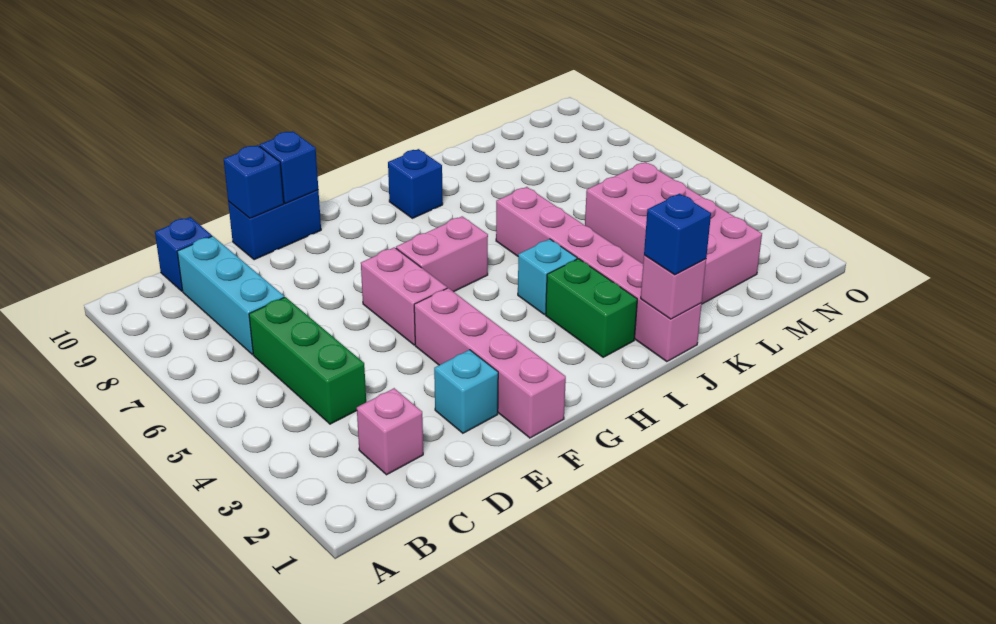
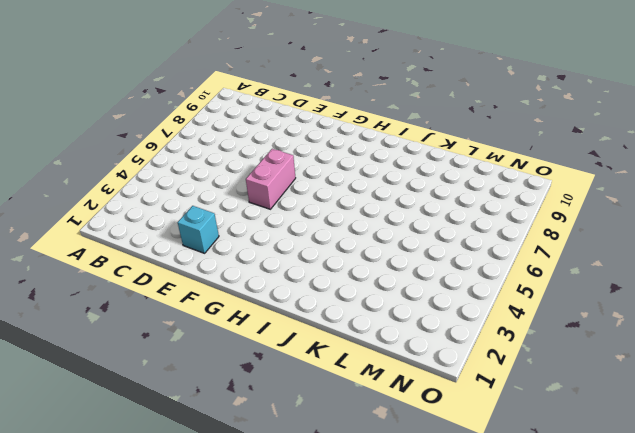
none -> pink 1x1 brick [357,388,423,475]
none -> green 1x3 brick [249,297,366,424]
none -> cyan 1x3 brick [177,236,284,354]

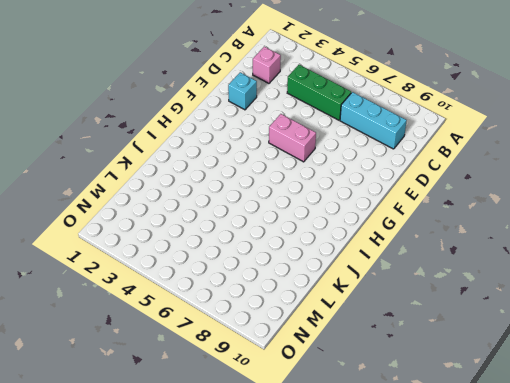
none -> blue 1x1 brick [155,217,212,291]
none -> blue 1x2 brick [228,190,321,260]
none -> pink 1x4 brick [414,288,566,438]

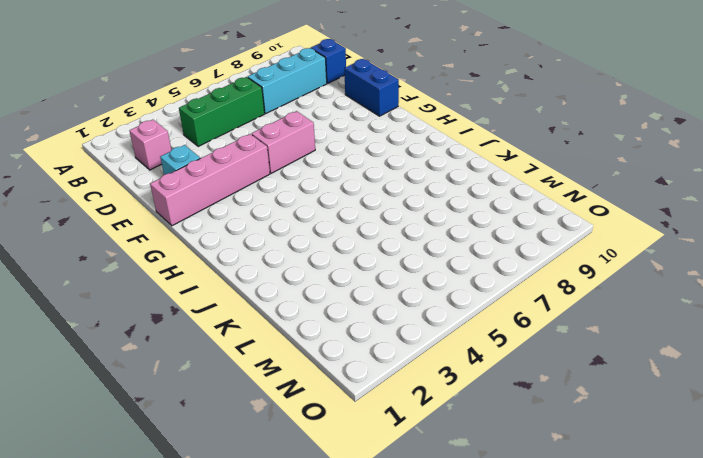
none -> pink 1x2 brick [396,216,488,292]
none -> green 1x2 brick [546,259,637,357]
none -> cyan 1x1 brick [518,239,577,315]

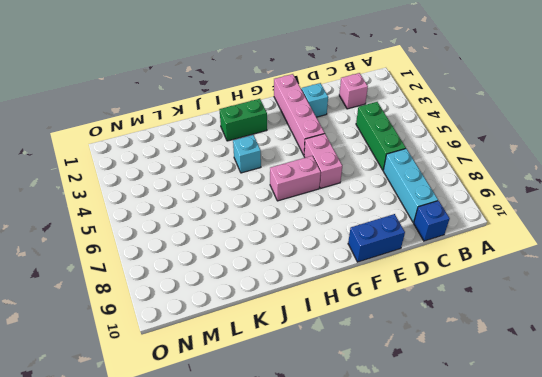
green 1x2 brick [219,99,267,141] -> green 1x2 brick turned to [546,259,637,357]
none -> blue 1x1 brick [388,149,443,218]
none -> pink 1x6 brick [496,187,702,362]
none -> pink 2x4 brick [585,162,762,304]

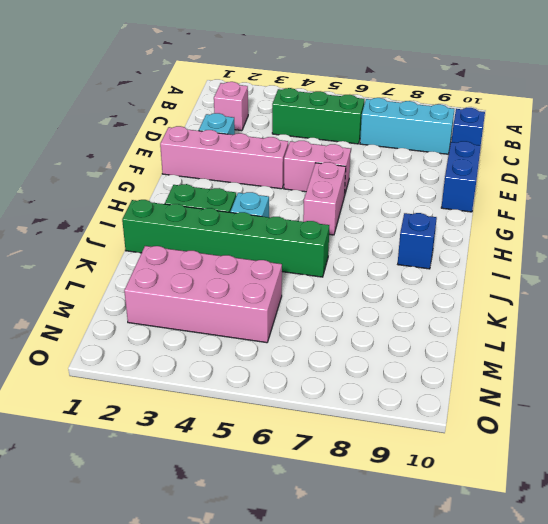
green 1x6 brick [122,200,329,277] -> pink 1x6 brick [496,187,702,362]
none -> blue 1x1 brick [224,145,284,218]
none -> blue 1x1 brick [260,131,318,203]
none -> pink 1x1 brick [641,255,706,319]

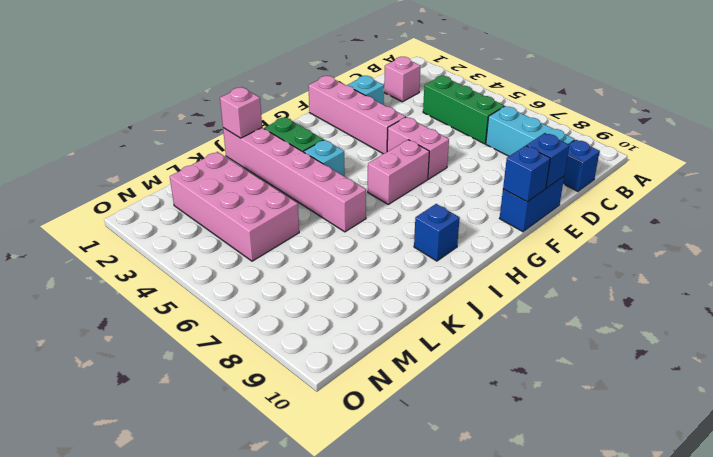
none -> blue 1x1 brick [644,194,711,275]

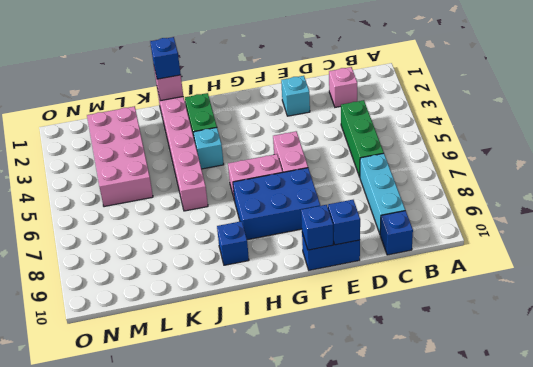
blue 2x3 brick [233,168,320,240] -> none
none -> pink 1x4 brick [414,288,566,438]

